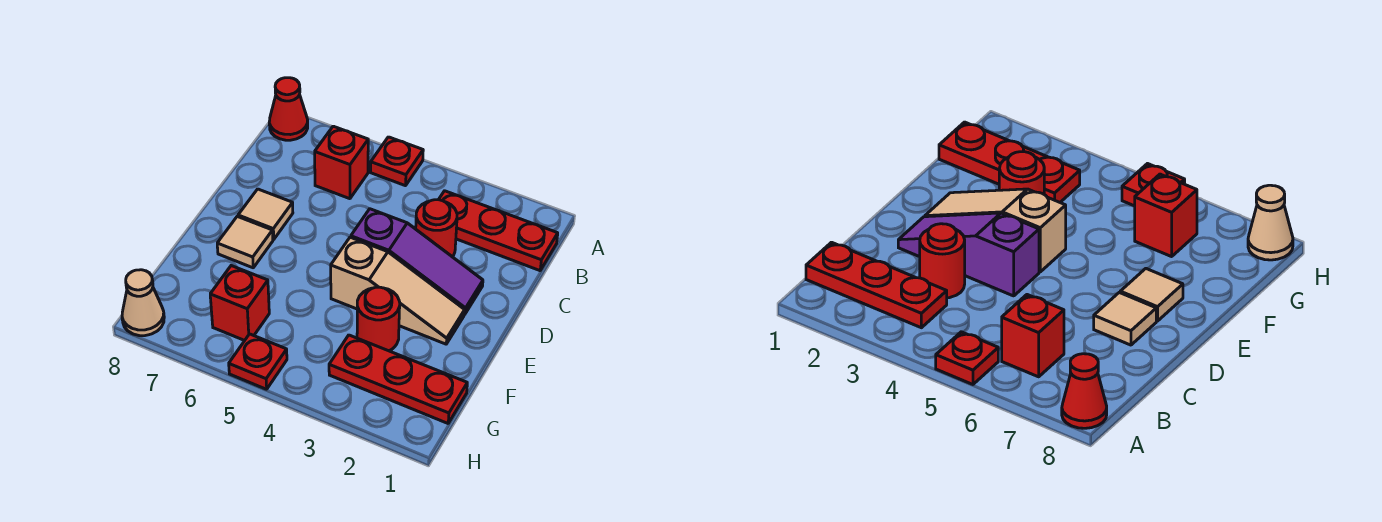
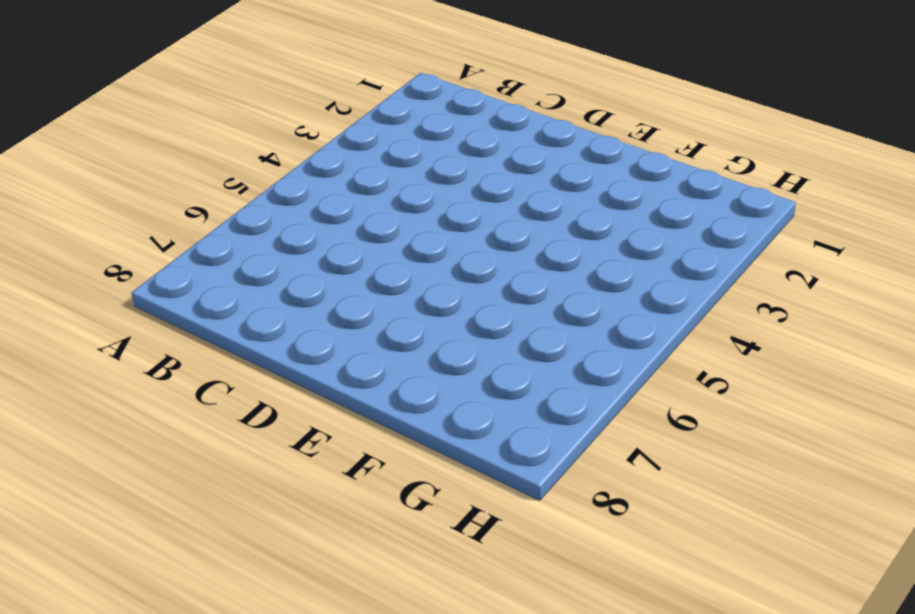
none -> red 1x1 plate [371,137,423,186]
none -> red 1x1 cone [269,78,308,140]
none -> red 1x3 plate [439,191,558,271]

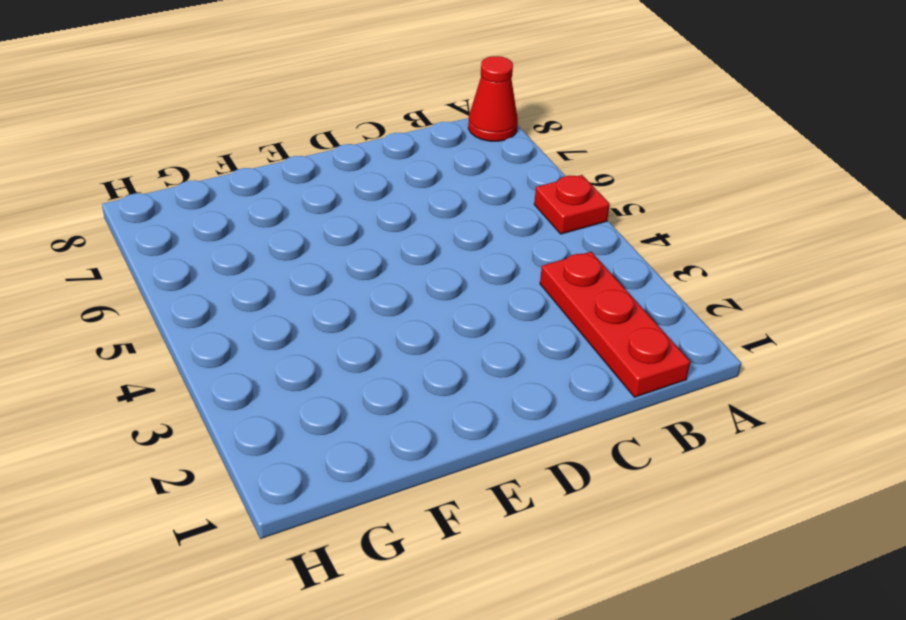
none -> red 1x1 brick [315,126,368,199]
none -> red 1x1 round brick [416,200,457,257]
none -> purple 1x3 slope [351,209,483,314]

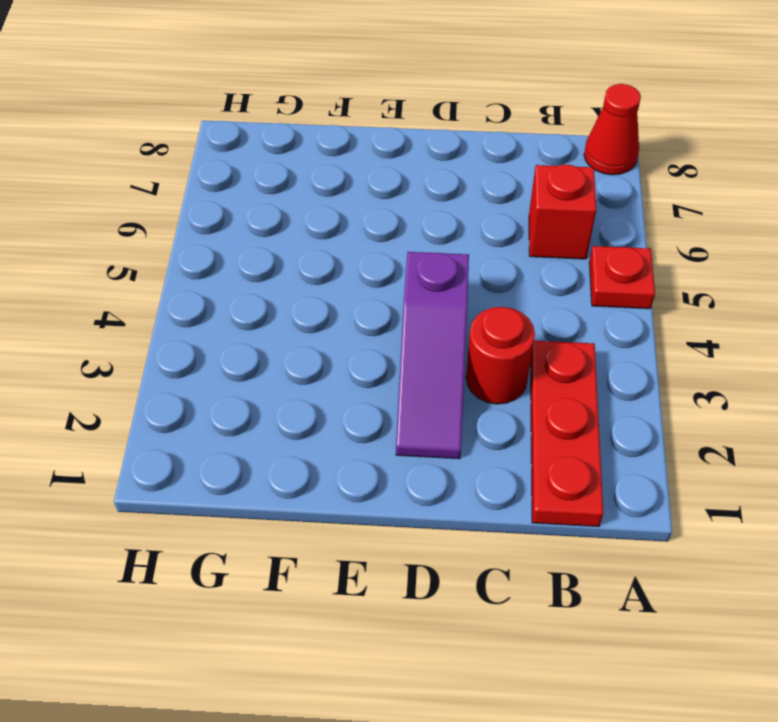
none -> tan 1x1 tile [238,189,293,239]
none -> tan 1x3 slope [331,237,465,344]
none -> tan 1x1 tile [217,216,273,268]

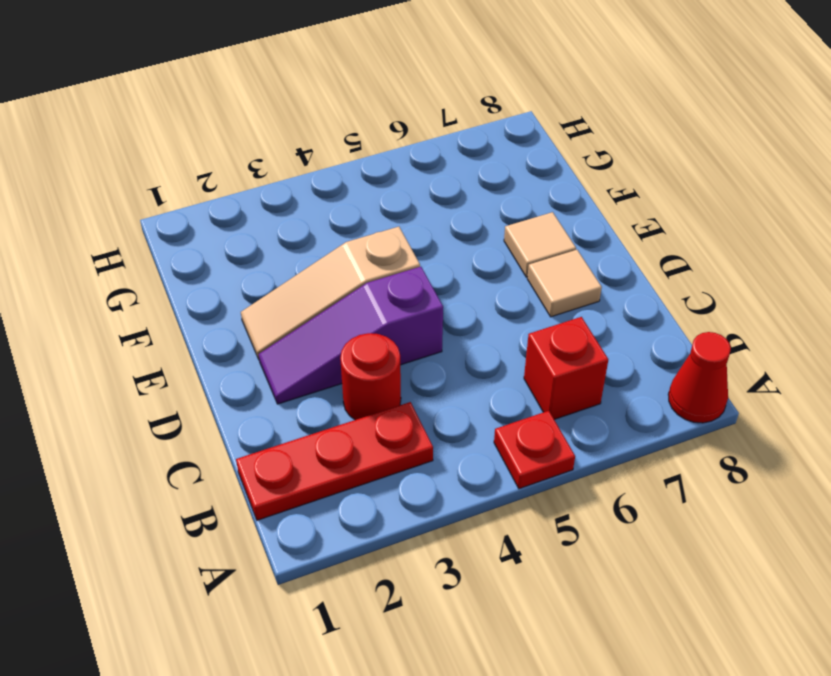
none -> red 1x1 round brick [357,287,400,351]
none -> red 1x3 plate [329,335,467,423]
none -> red 1x1 brick [210,266,269,341]

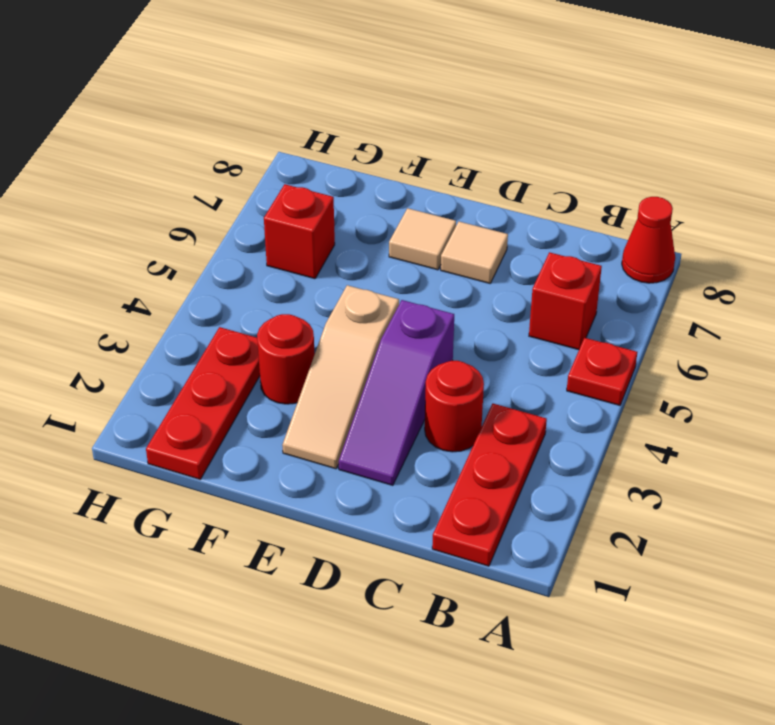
none -> red 1x1 plate [229,334,287,389]
none -> tan 1x1 cone [122,270,164,336]

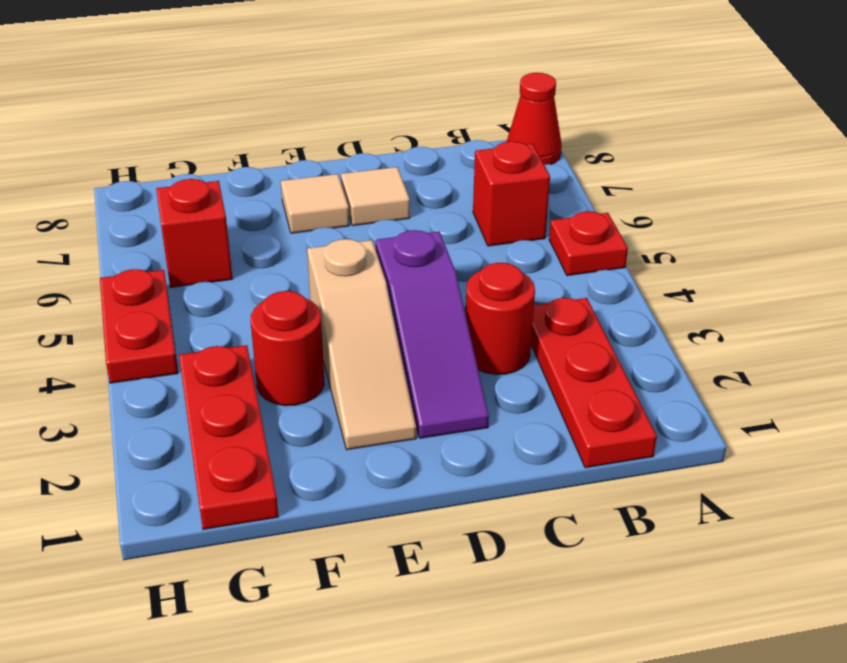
red 1x2 plate [100,269,178,383] -> red 1x1 plate [229,334,287,389]
none -> tan 1x1 cone [122,270,164,336]

